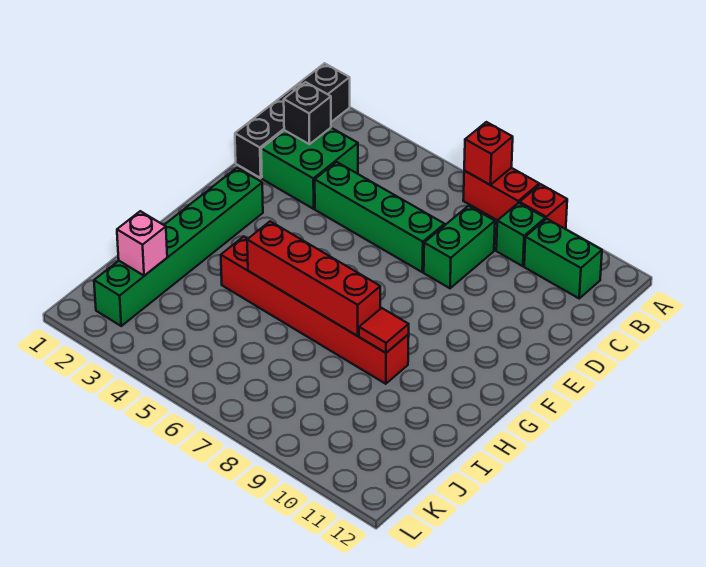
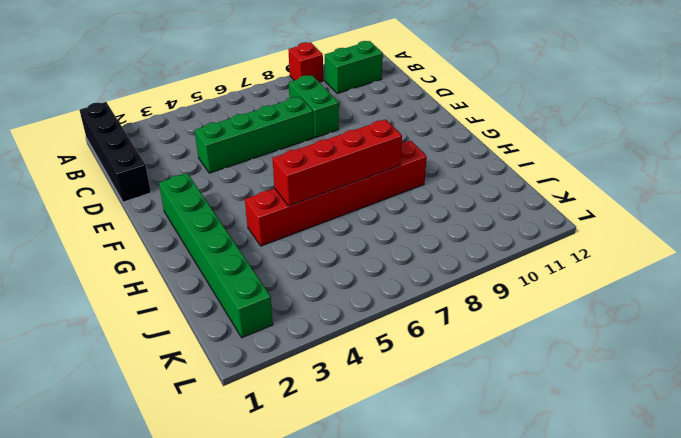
none -> red 1x2 brick [463,168,539,221]
none -> green 1x1 brick [496,203,545,266]
none -> green 2x2 brick [261,128,358,209]

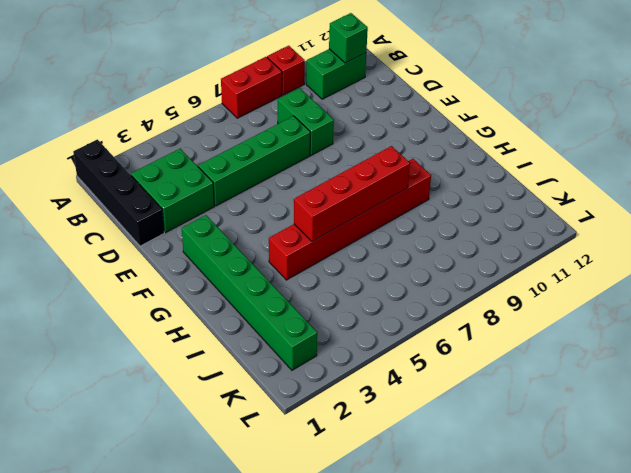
green 1x1 brick [329,13,368,63] -> green 1x1 brick moved to [496,203,545,266]
none -> red 1x1 brick [464,122,513,185]
none -> black 1x1 brick [284,82,331,144]
none -> red 1x1 tile [359,308,409,353]

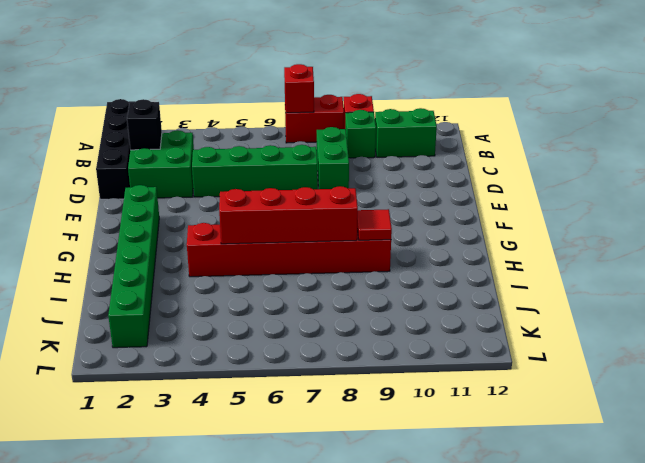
none -> pink 1x1 brick [117,211,167,276]

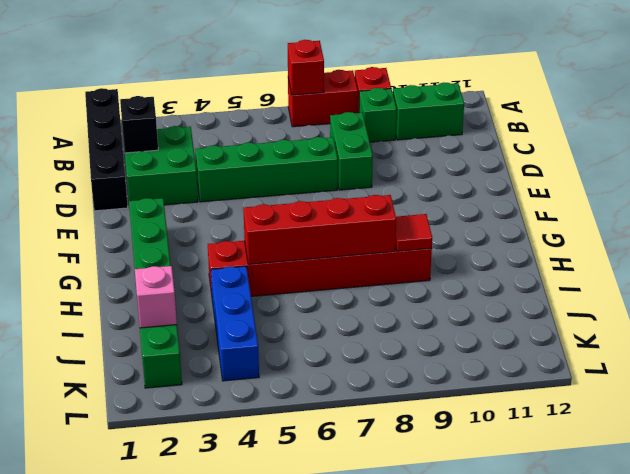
blue 1x3 brick [211,266,259,381] -> none

